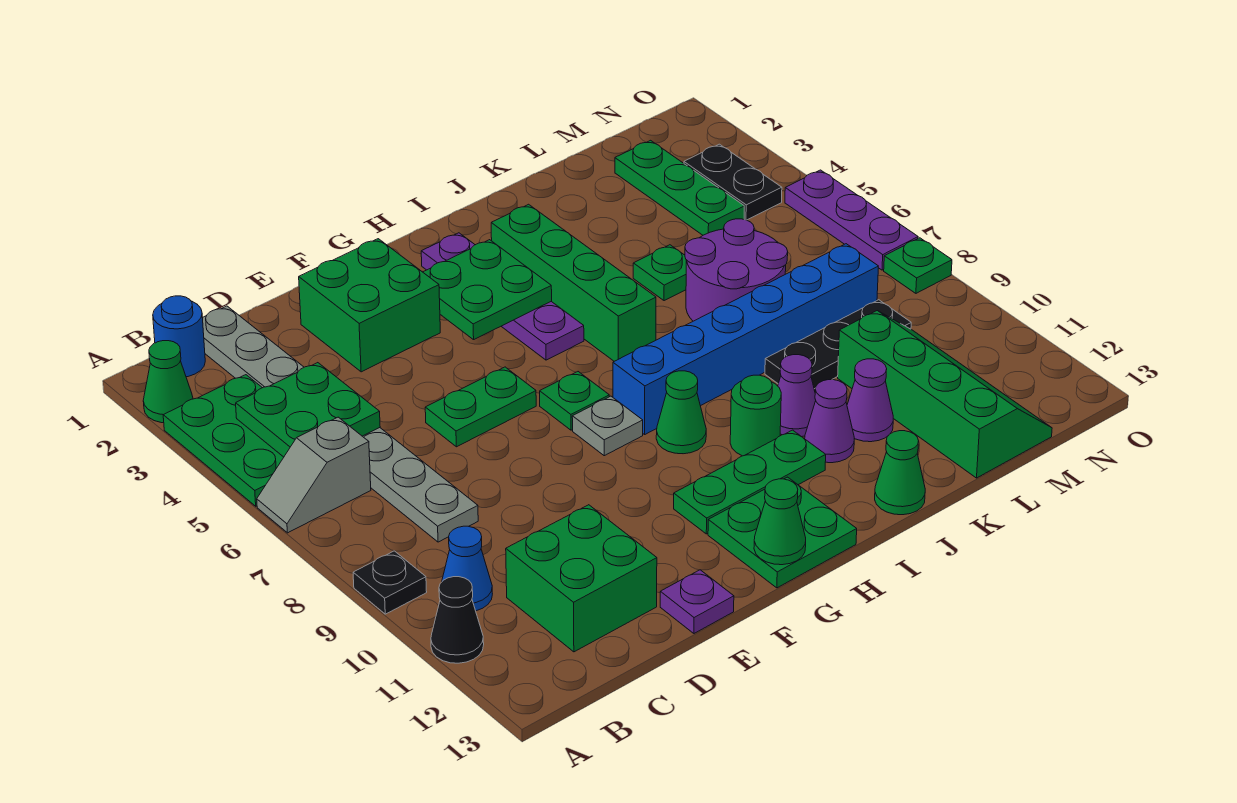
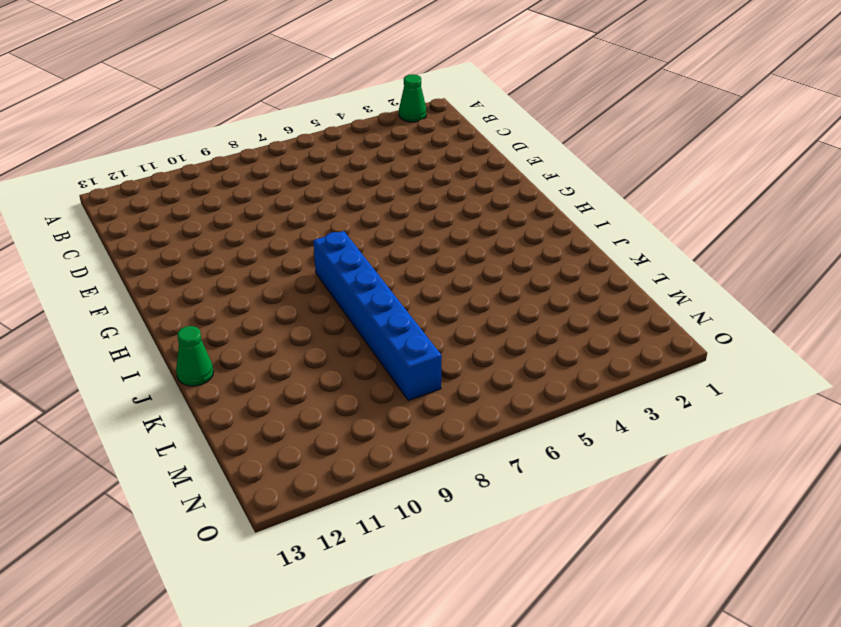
none -> green 2x3 plate [163,375,284,506]
none -> grey 1x2 slope [257,417,371,533]
none -> black 1x1 plate [353,551,427,614]
none -> black 1x1 cone [431,577,484,663]

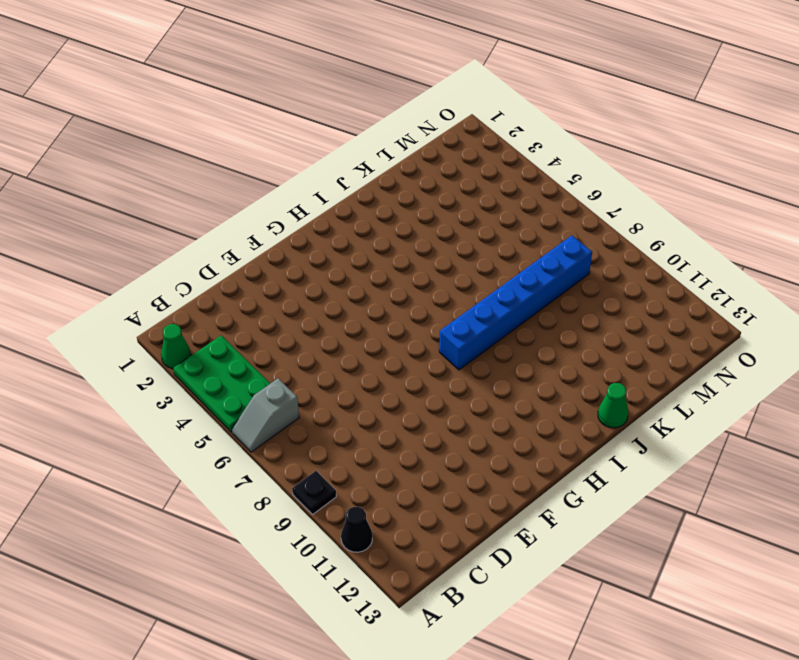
none -> blue 1x1 round brick [153,296,205,377]
none -> blue 1x1 cone [442,526,492,611]
none -> grey 1x8 plate [203,306,478,542]
none -> green 2x2 brick [506,505,657,652]

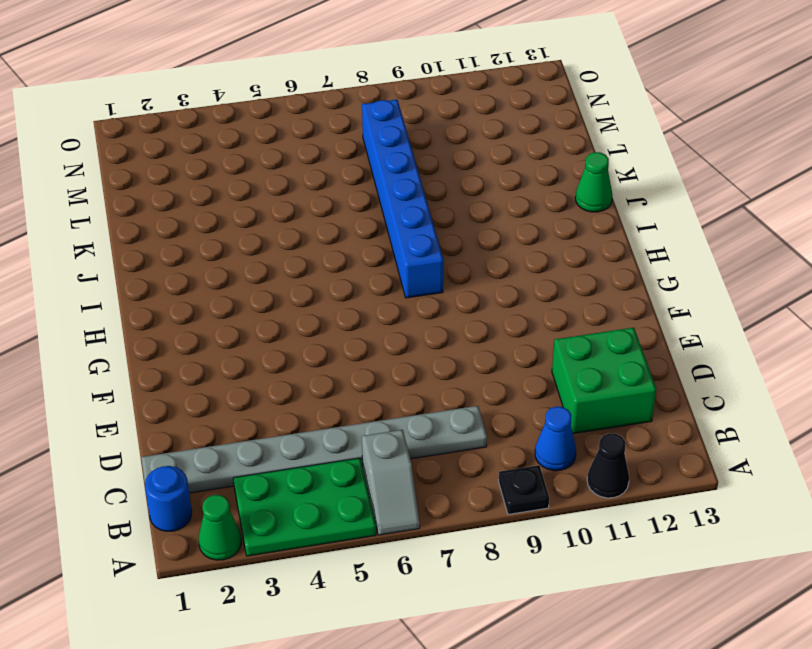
none -> green 2x2 brick [299,239,440,372]
none -> green 1x2 plate [425,367,536,447]
none -> purple 1x1 plate [660,570,734,633]
none -> green 1x1 plate [540,372,609,430]

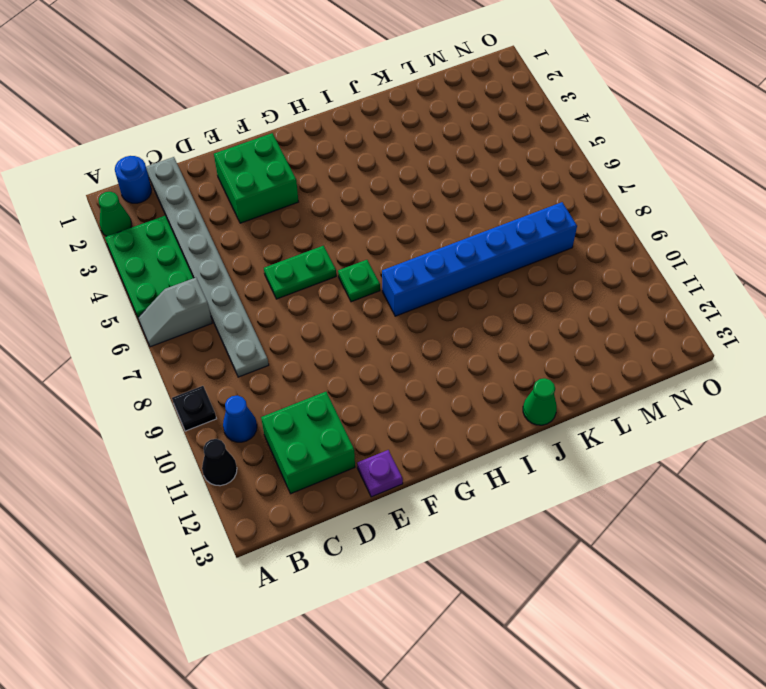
none -> grey 1x1 plate [572,396,643,456]
none -> green 1x3 plate [674,430,826,534]
none -> green 2x2 plate [708,477,857,588]
none -> purple 1x4 plate [421,233,584,360]

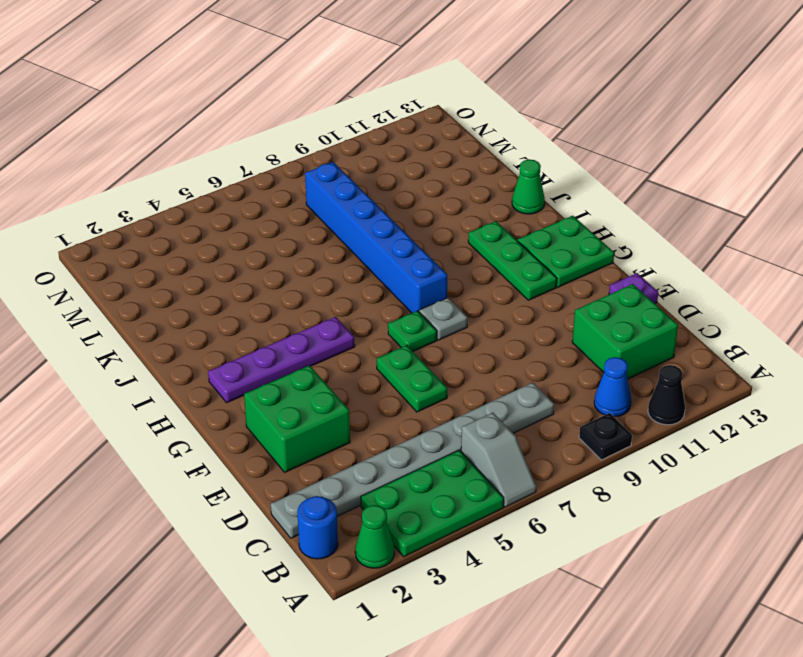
none -> green 1x1 cone [656,371,706,454]
none -> green 1x4 brick [491,204,656,361]
none -> green 1x1 round brick [730,375,781,456]
none -> purple 1x1 cone [778,355,816,437]

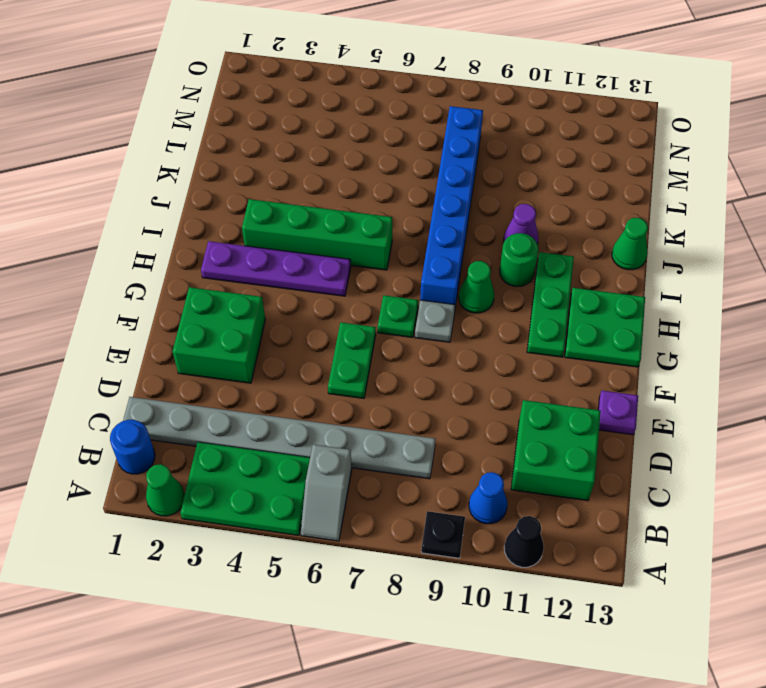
none -> purple 1x1 cone [805,380,854,463]
none -> green 1x1 plate [633,245,686,301]
none -> purple 2x2 round brick [685,219,788,321]
none -> black 1x3 plate [765,300,911,389]

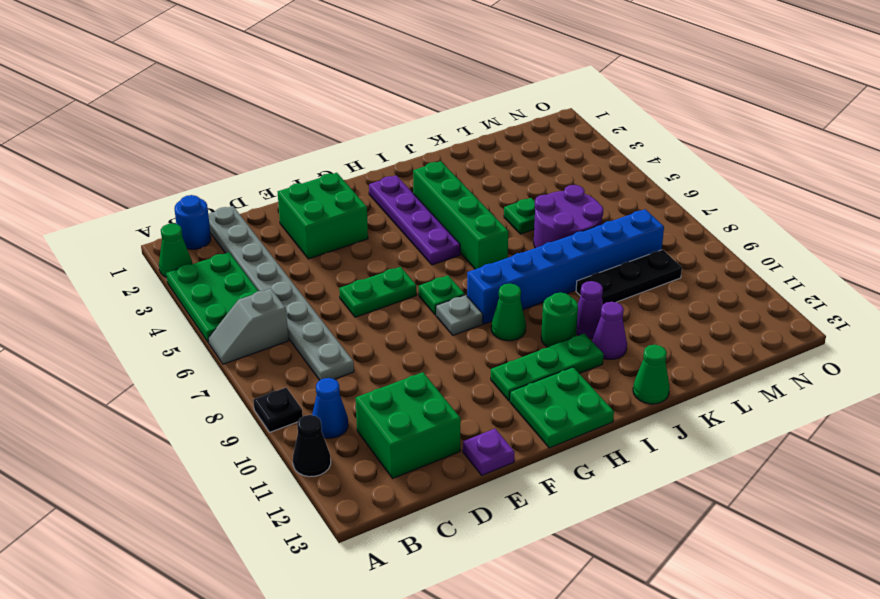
none -> purple 1x1 cone [847,359,893,442]
none -> green 2x4 slope [838,311,1052,478]
none -> green 1x3 plate [615,140,744,235]
none -> black 1x2 plate [684,144,782,220]

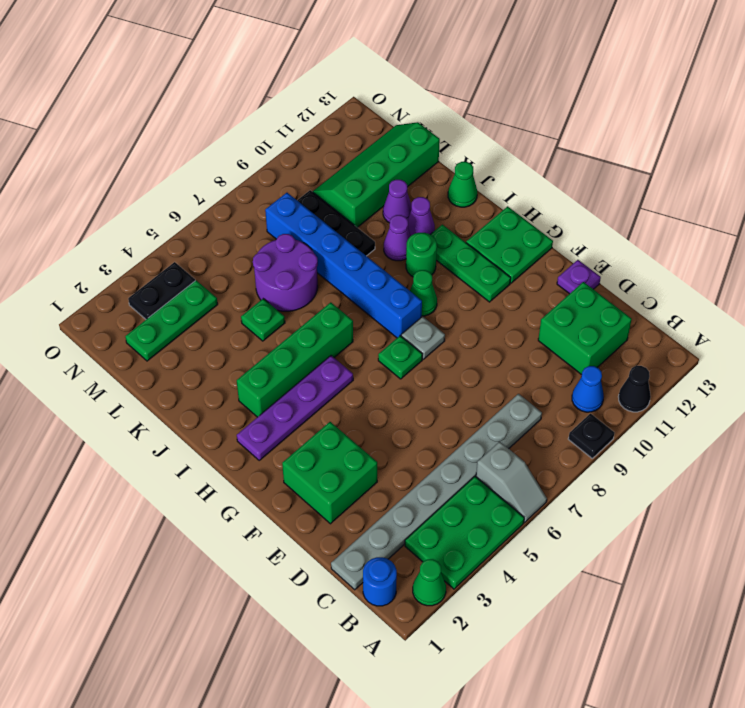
none -> green 1x2 plate [425,367,536,447]
none -> purple 1x3 plate [785,170,918,270]
none -> green 1x1 plate [884,238,952,293]
none -> green 2x2 plate [236,363,380,457]

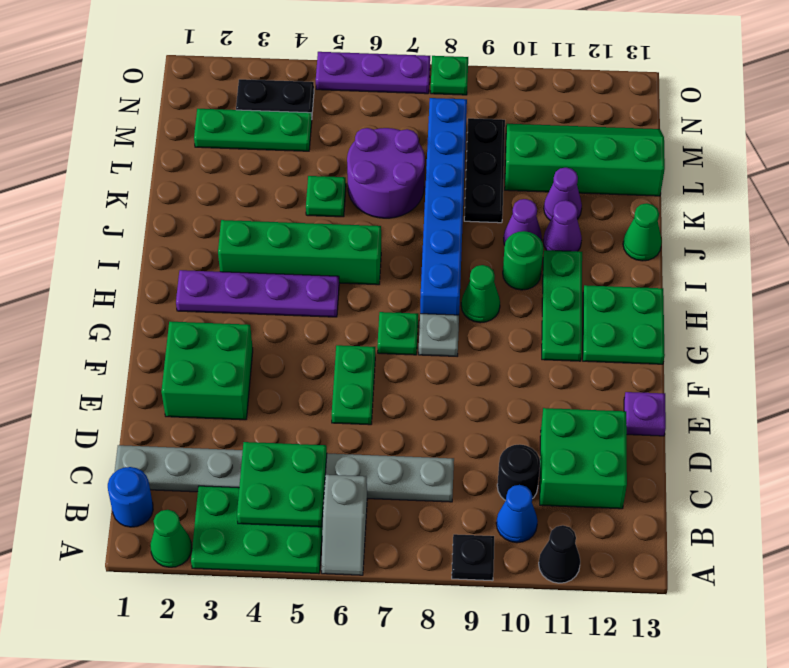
black 1x1 round brick [497,444,540,501] -> none
none -> green 2x2 plate [423,240,552,340]
none -> green 1x1 cone [754,479,806,565]

